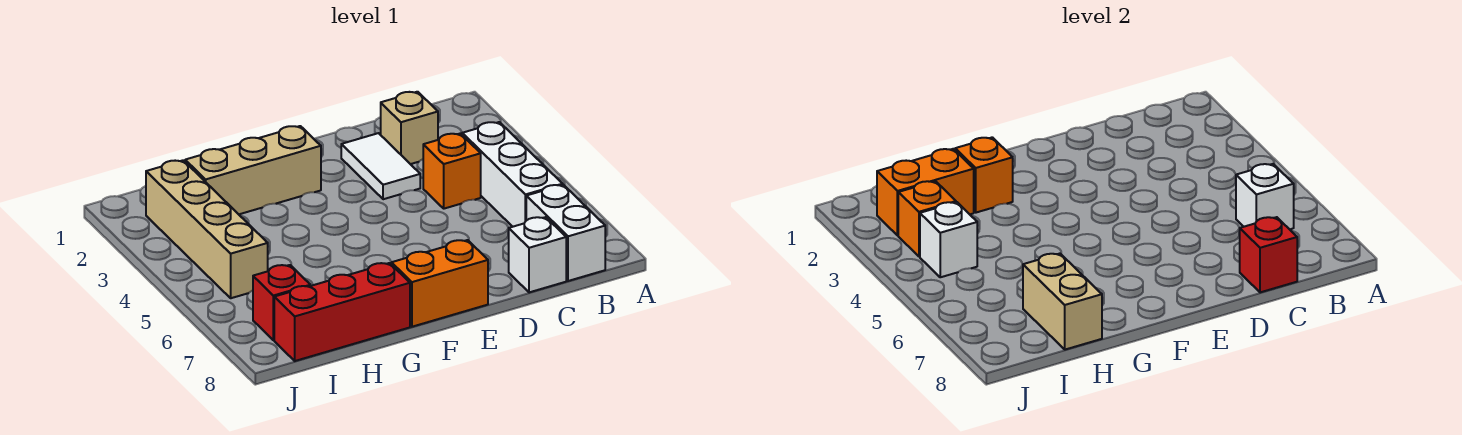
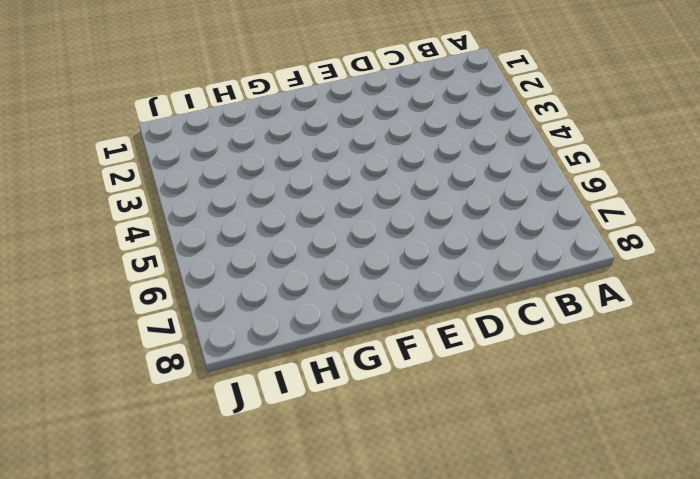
none -> white 1x3 brick [462,122,563,227]
none -> white 1x2 brick [526,185,605,281]
none -> tan 1x1 brick [381,92,438,164]

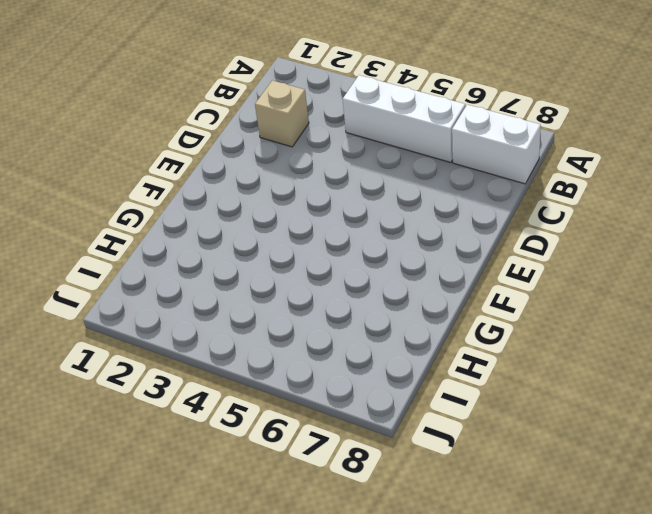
none -> orange 1x1 brick [423,133,481,209]
none -> white 1x1 brick [509,217,566,292]
none -> white 1x2 tile [341,133,420,199]

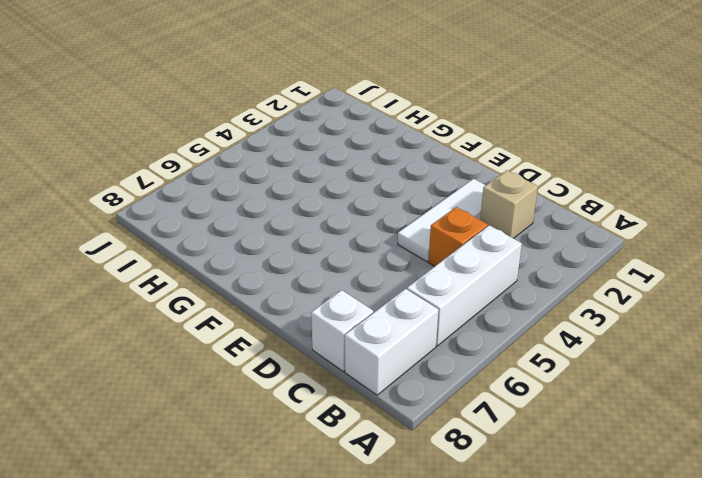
white 1x3 tile [398,179,486,262] -> white 1x2 tile [341,133,420,199]
none -> orange 1x2 brick [392,240,488,327]
none -> tan 1x3 brick [185,126,321,214]
none -> red 1x3 brick [274,263,410,361]

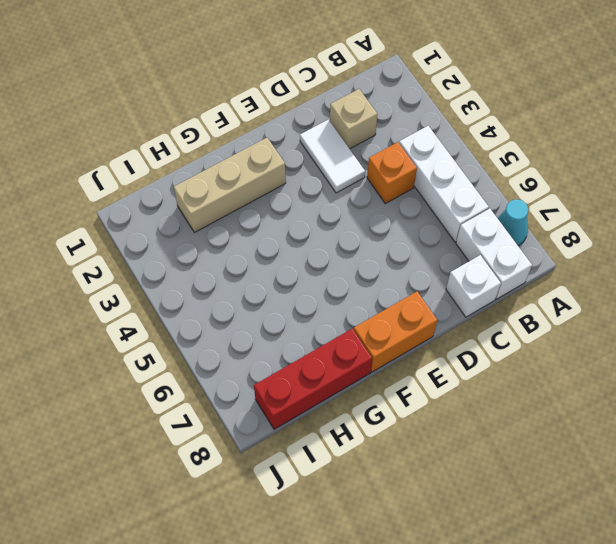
cyan 1x1 cone [498,199,529,246] -> none
none -> tan 1x4 brick [146,160,268,298]
none -> red 1x1 brick [253,265,310,340]
none -> white 1x1 brick [1236,164,1294,229]

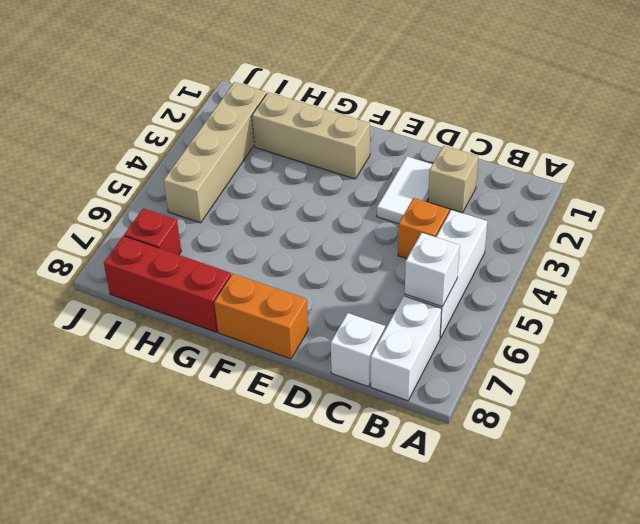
none -> red 1x1 brick [1240,217,1297,292]
none -> orange 1x1 brick [955,137,1013,213]
none -> orange 1x2 brick [877,149,974,236]

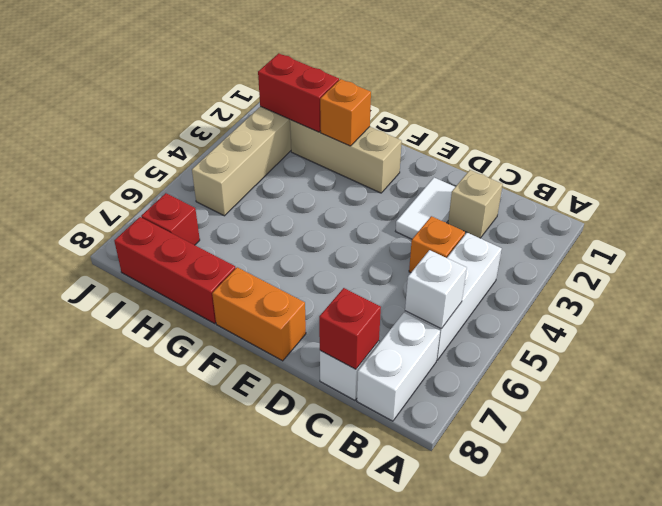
red 1x2 brick [258,53,339,132] -> orange 1x2 brick [877,149,974,236]
none -> tan 1x2 brick [1023,254,1102,350]
none -> orange 1x1 brick [898,181,956,256]
none -> white 1x1 brick [920,202,977,277]

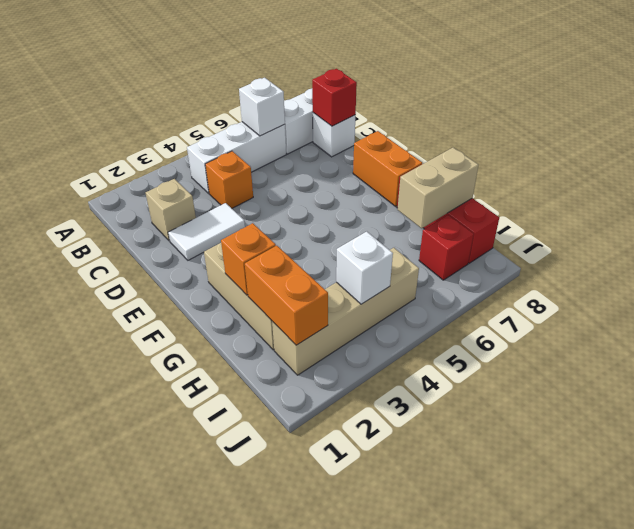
none -> orange 1x1 brick [898,181,956,256]

